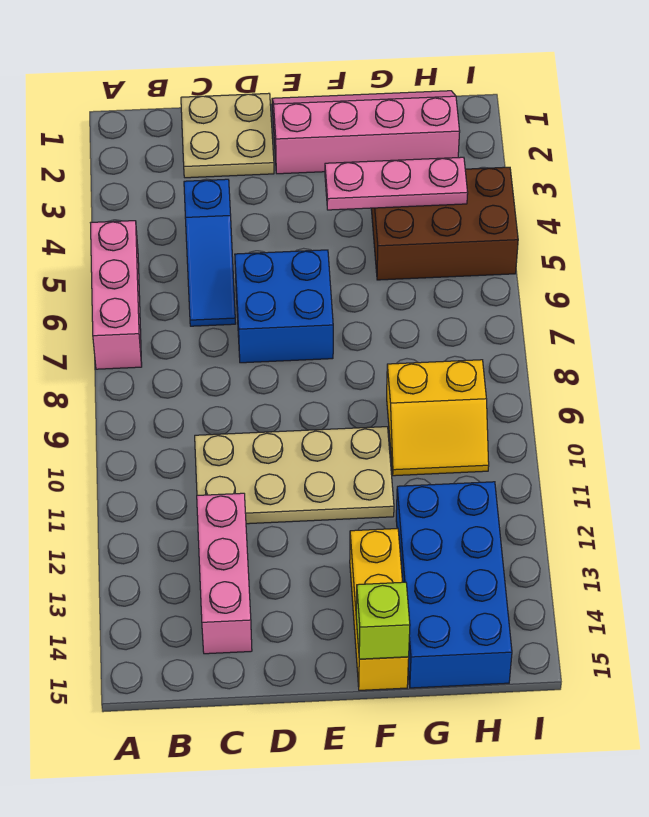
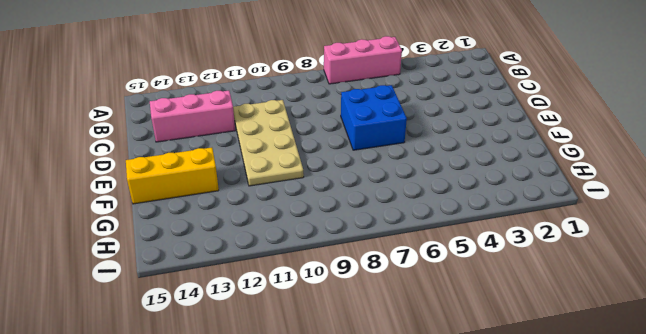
none -> tan 2x2 plate [181,93,274,178]
none -> blue 1x3 slope [184,179,236,326]
none -> pink 2x4 slope [272,91,460,174]

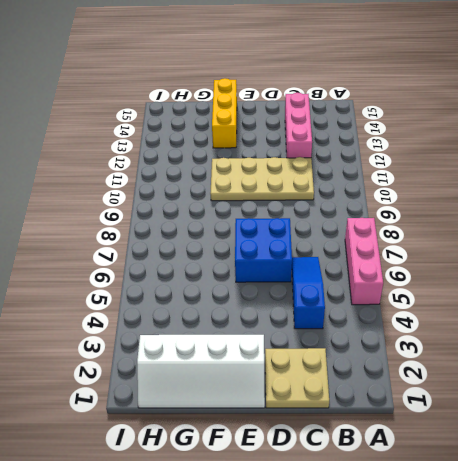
white 2x4 slope [137,335,265,408] -> pink 2x4 slope [272,91,460,174]
none -> brown 2x3 brick [371,167,518,280]
none -> yellow 2x2 slope [387,360,489,476]
none -> blue 2x4 brick [396,482,512,688]

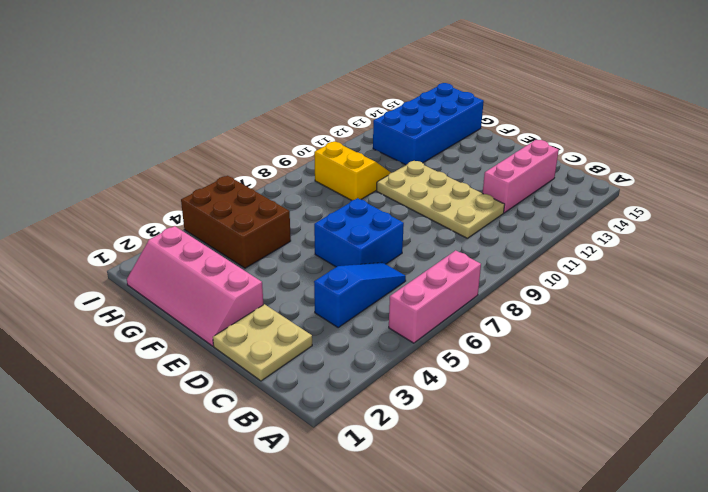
none -> yellow 1x3 brick [350,529,409,690]
none -> pink 1x3 plate [325,157,468,210]
none -> lime 1x1 brick [356,582,410,659]

